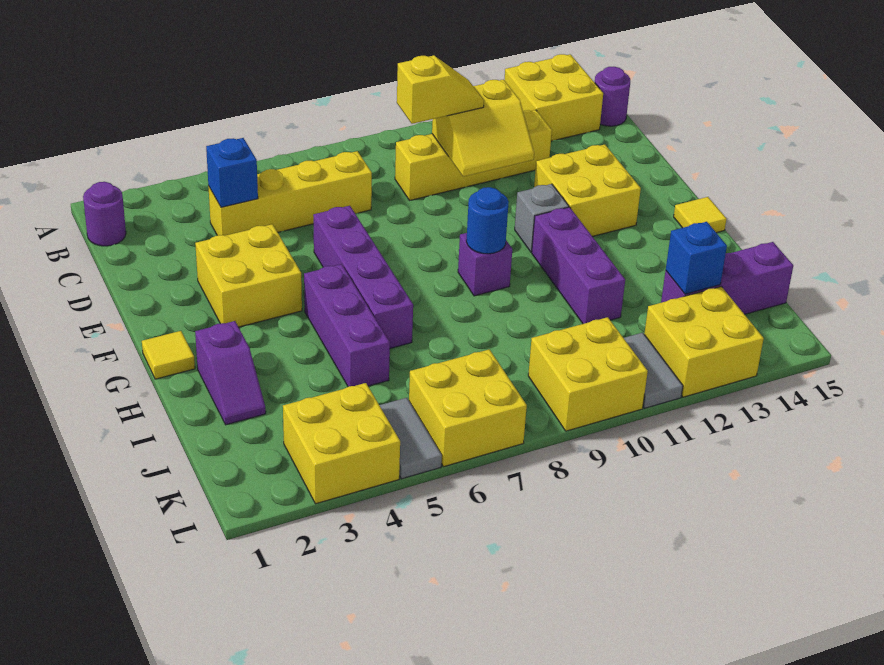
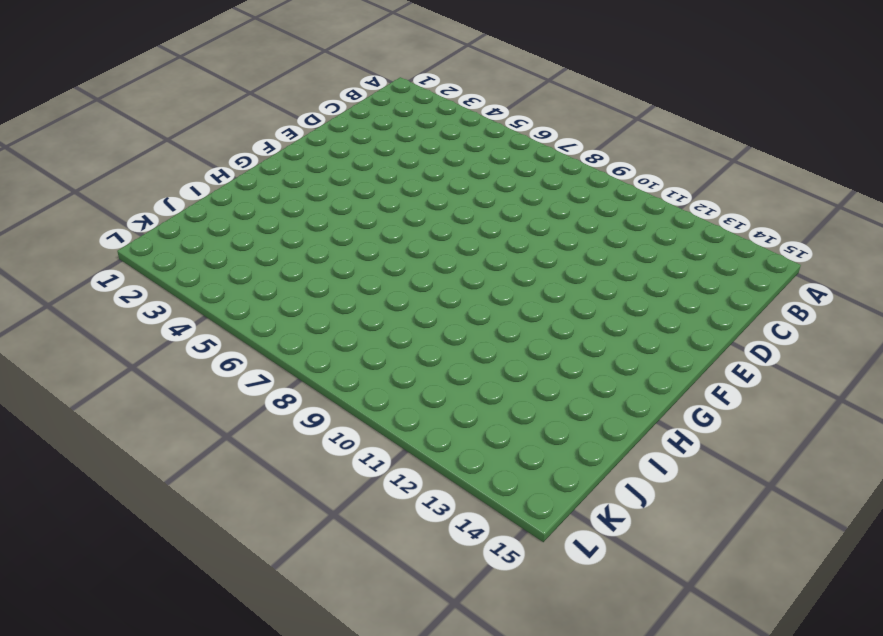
none -> yellow 2x2 brick [505,54,603,141]
none -> purple 1x1 round brick [83,182,126,246]
none -> purple 1x1 round brick [595,67,630,126]

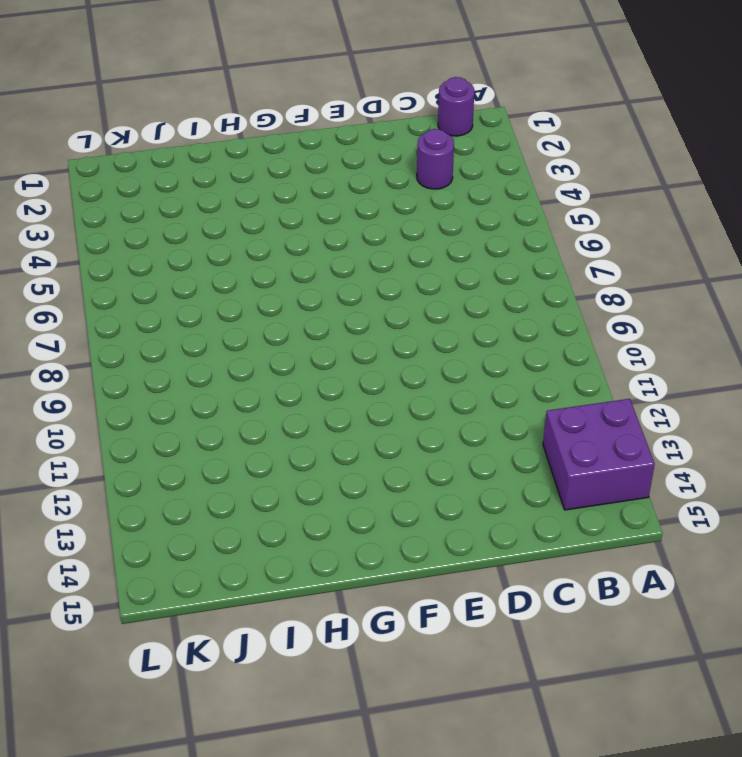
purple 2x2 brick [543,399,655,510] -> yellow 2x2 brick [505,54,603,141]
purple 1x1 round brick [417,129,454,189] -> purple 1x1 round brick moved to [595,67,630,126]
none -> yellow 1x4 brick [208,151,372,236]
none -> yellow 1x4 brick [395,110,552,201]
none -> yellow 2x2 brick [195,224,302,327]

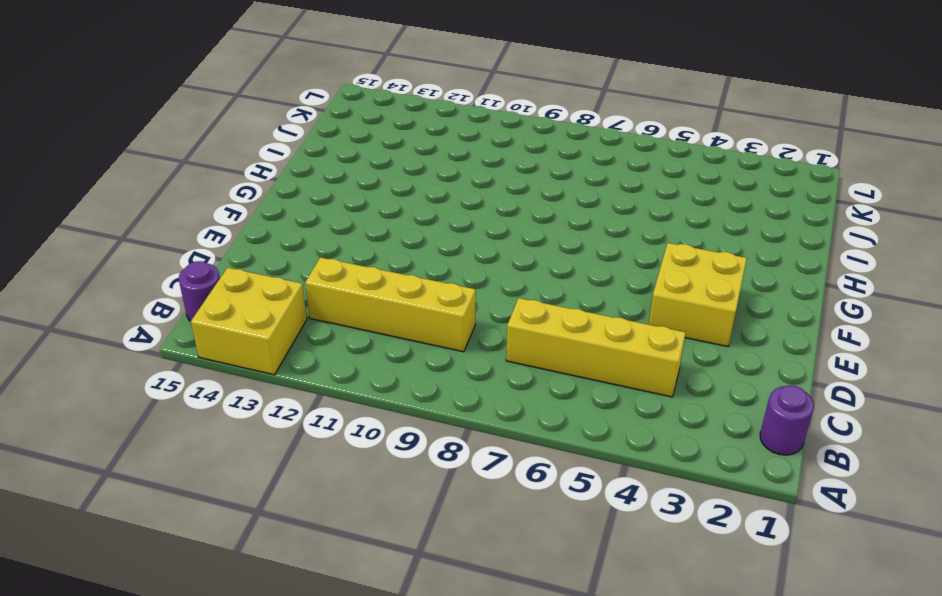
none -> purple 1x4 brick [313,206,413,348]
none -> yellow 2x2 brick [534,144,641,237]
none -> grey 1x1 brick [515,184,569,252]

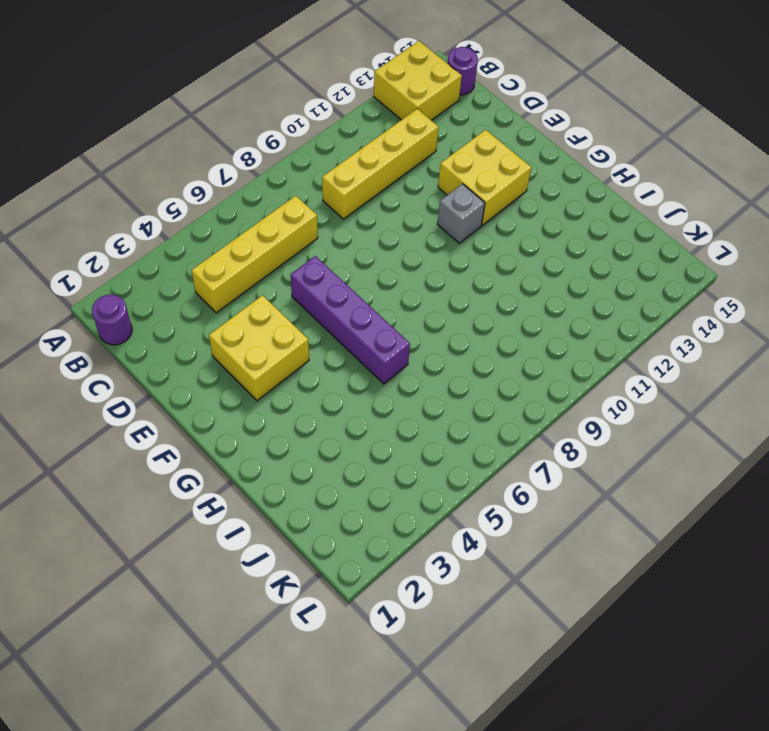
none -> yellow 1x1 tile [142,331,195,379]
none -> purple 1x3 brick [304,264,390,387]
none -> purple 1x1 brick [458,233,512,296]

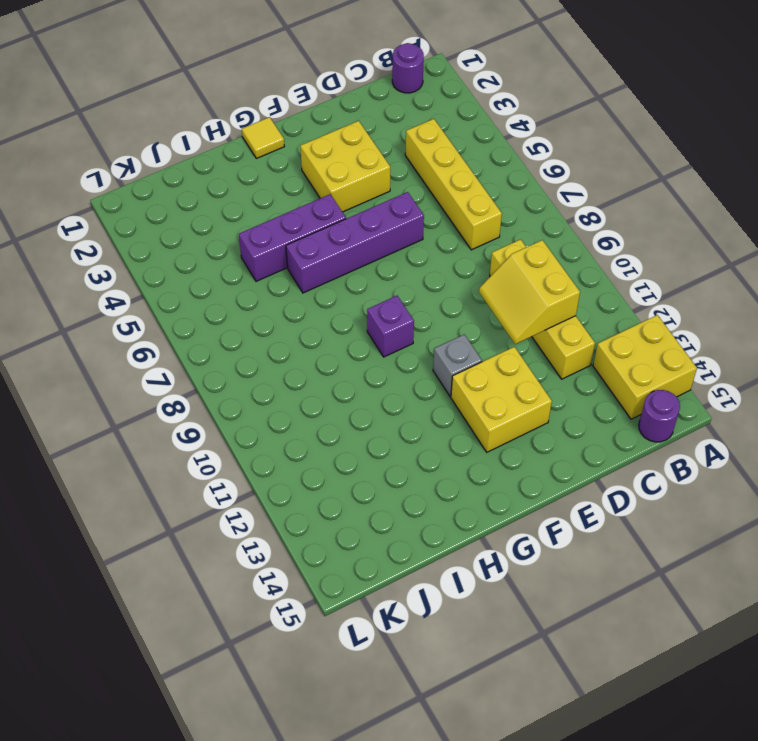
none -> purple 1x3 brick [532,207,625,324]
none -> yellow 1x1 tile [674,197,726,233]
none -> purple 1x2 slope [195,321,266,425]

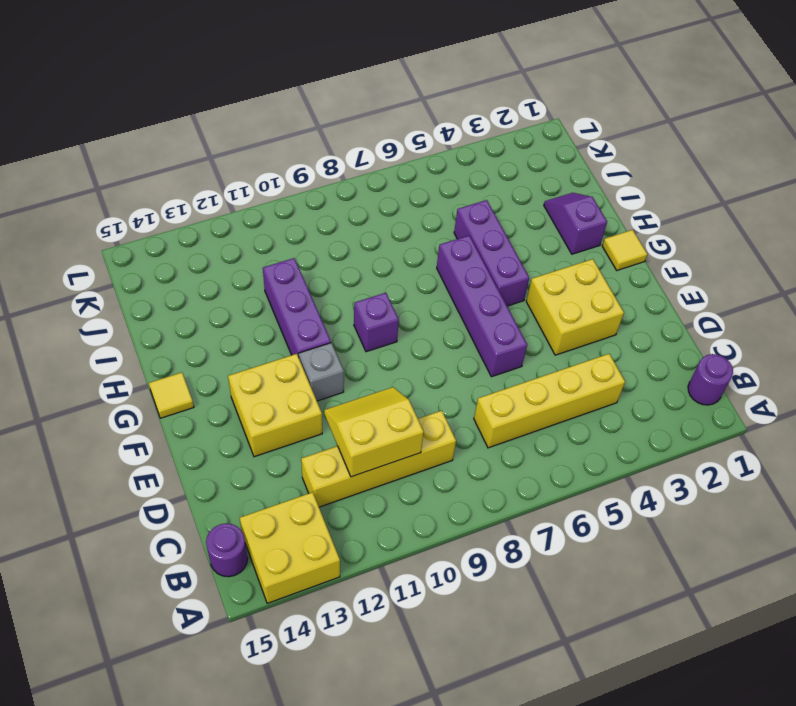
none -> purple 1x3 brick [661,242,793,314]
none -> yellow 2x2 brick [283,383,400,504]
none -> grey 1x2 tile [379,398,442,479]

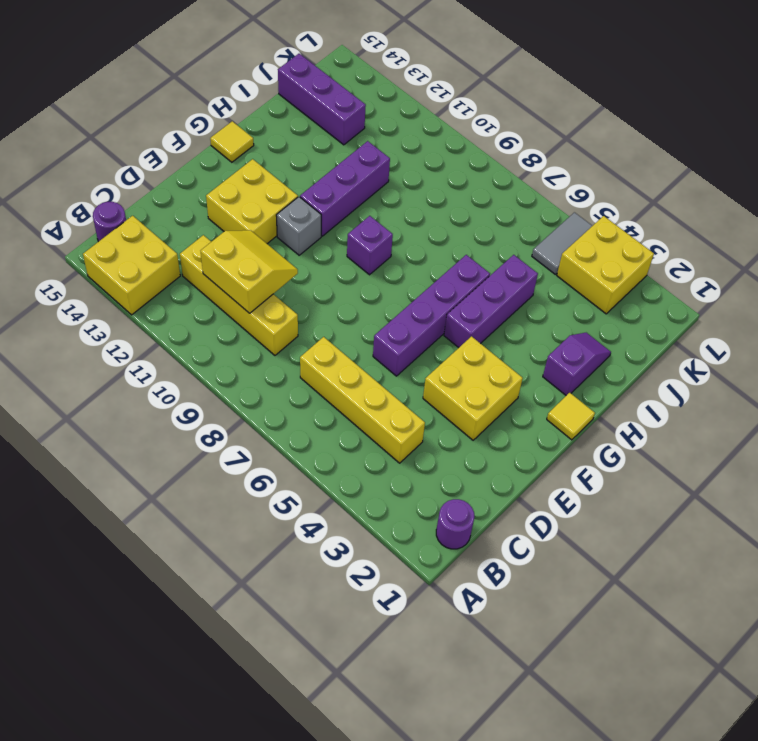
none -> yellow 2x2 brick [409,349,527,467]
none -> yellow 2x2 brick [528,317,648,431]
none -> grey 1x2 tile [624,333,683,408]

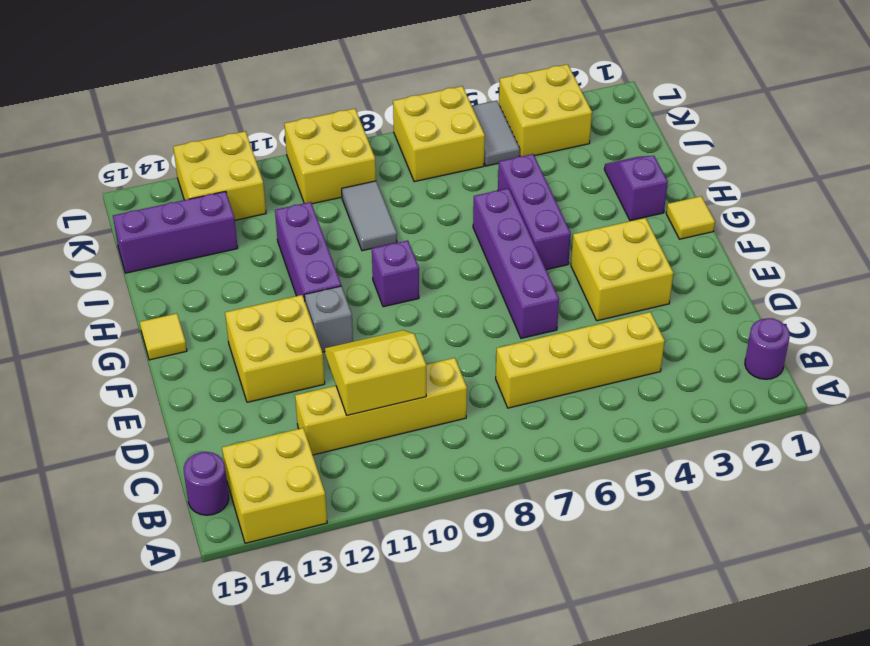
grey 1x2 tile [342,181,397,251] -> grey 1x2 tile moved to [624,333,683,408]
none -> blue 1x1 brick [206,138,258,207]
none -> blue 1x1 round brick [466,187,509,254]
none -> blue 1x1 brick [666,222,727,294]

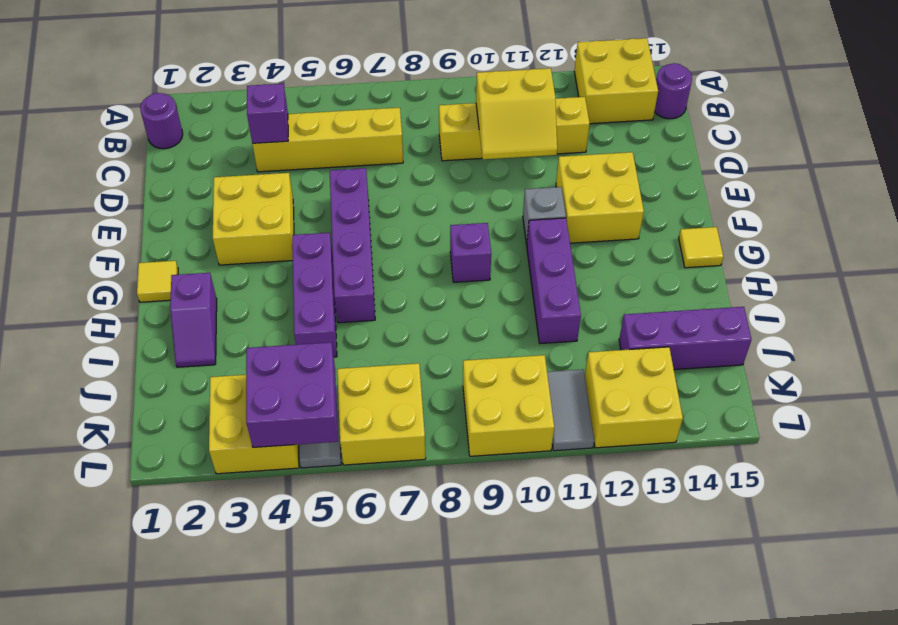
purple 1x1 brick [247,84,288,143] -> blue 1x1 brick [206,138,258,207]
purple 2x2 brick [246,342,338,447] -> none
none -> blue 1x1 round brick [466,187,509,254]
none -> blue 1x1 brick [666,222,727,294]
none -> yellow 1x2 slope [397,55,484,124]

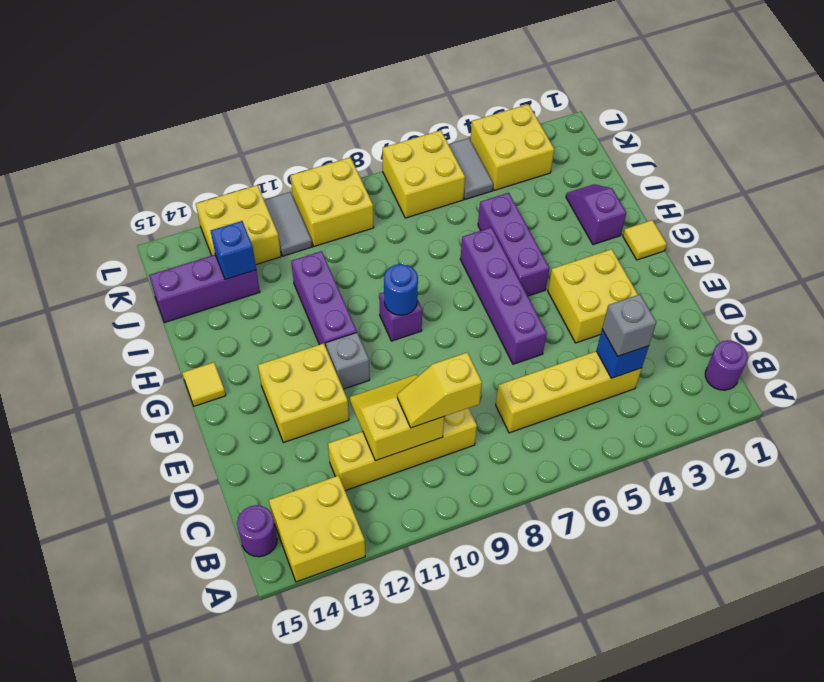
grey 1x1 brick [602,294,656,356] -> none

